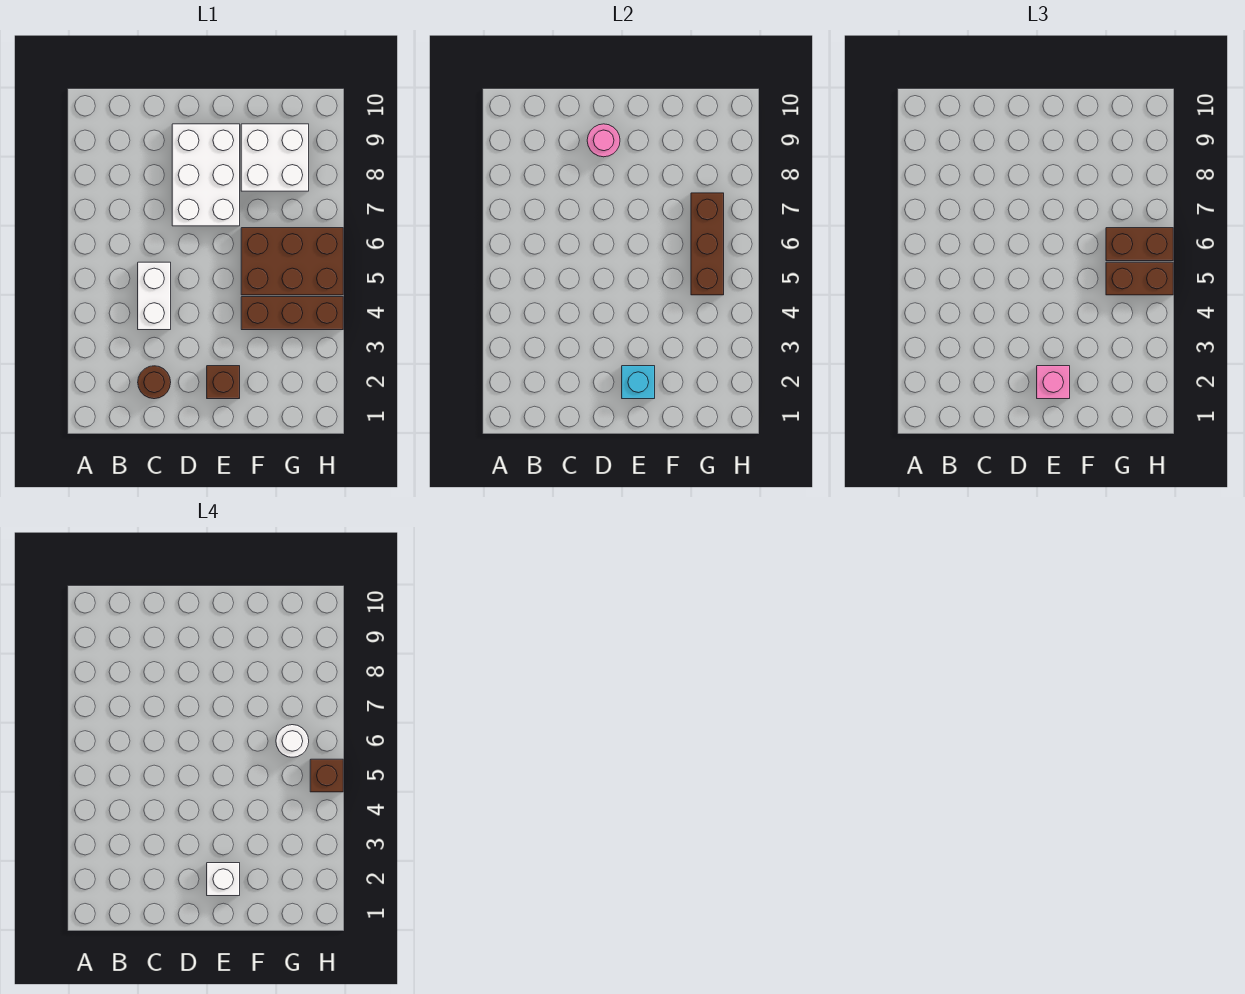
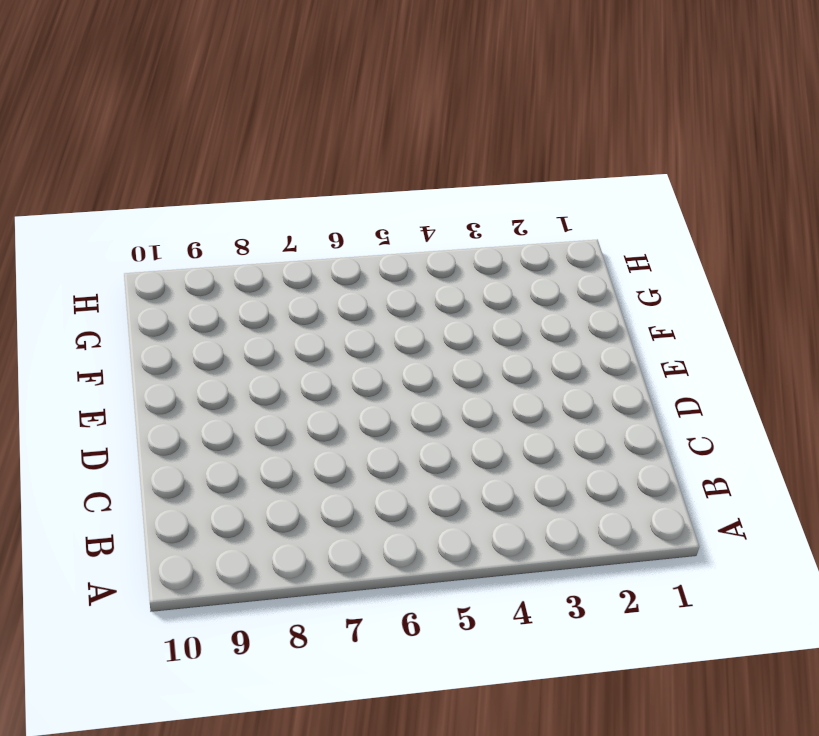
none -> brown 1x1 round brick [138,366,171,399]
none -> white 1x2 brick [138,262,171,330]
none -> white 2x3 brick [172,124,240,226]

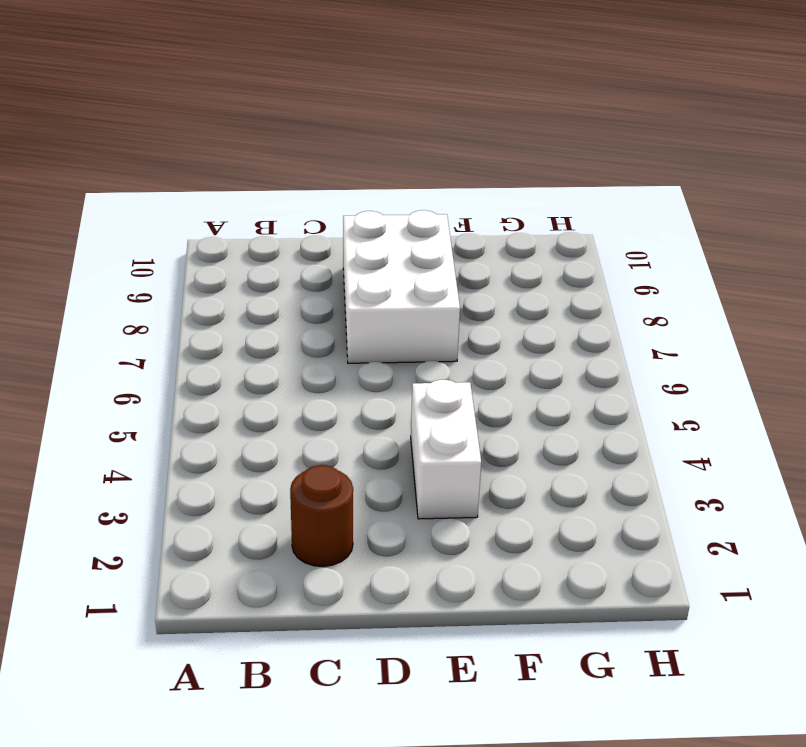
white 1x2 brick [411,380,481,519] -> white 1x2 brick moved to [138,262,171,330]
none -> brown 1x1 brick [207,366,240,399]
none -> brown 1x3 brick [241,297,343,330]
none -> brown 2x3 brick [241,228,343,295]

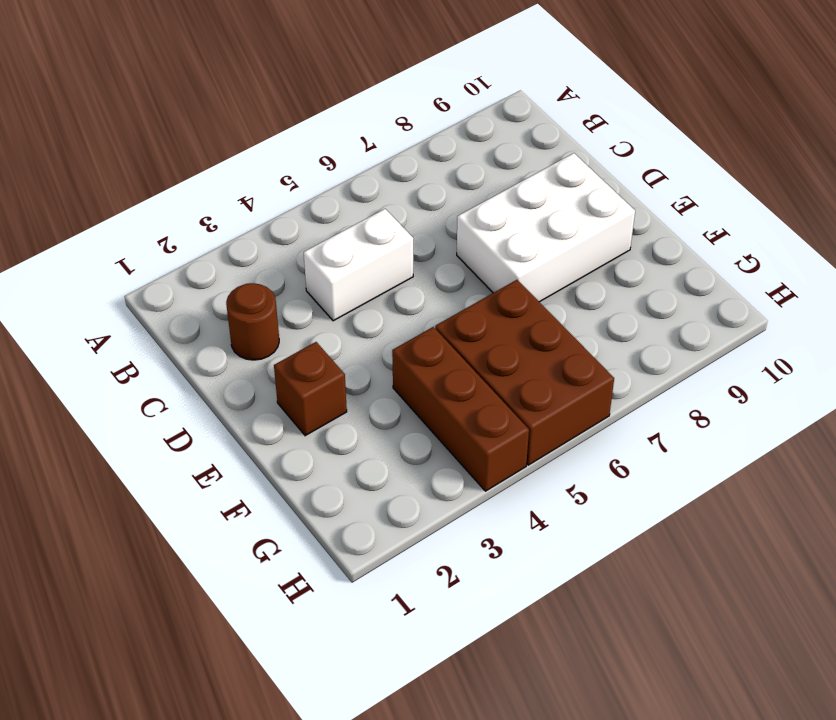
none -> white 2x2 brick [241,124,309,191]
none -> pink 1x1 round brick [587,124,620,157]
none -> cyan 1x1 brick [622,366,655,399]

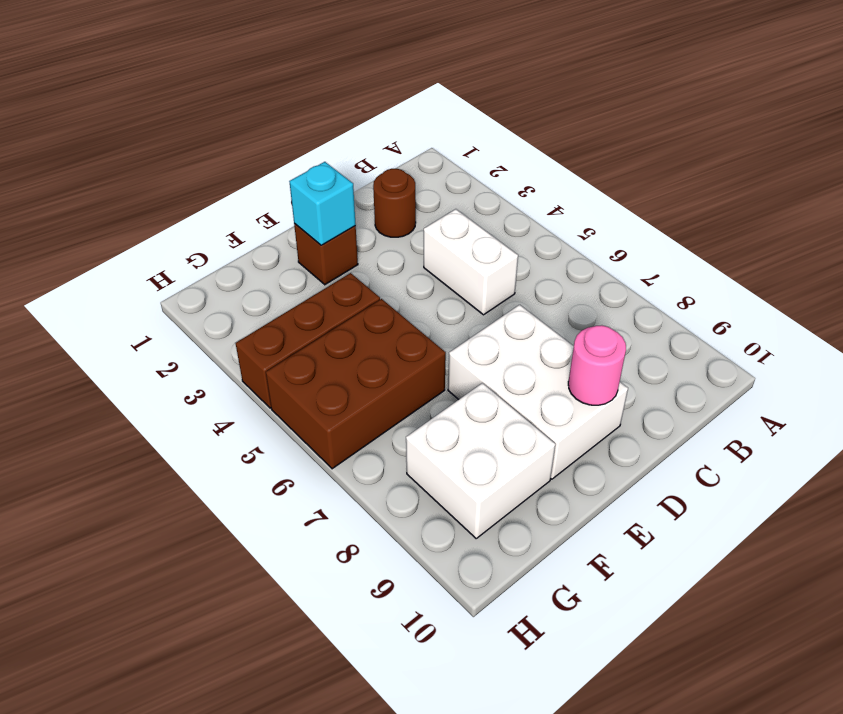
none -> brown 1x3 brick [691,193,724,295]
none -> pink 1x1 brick [1037,366,1070,399]
none -> brown 1x2 brick [1106,262,1173,295]

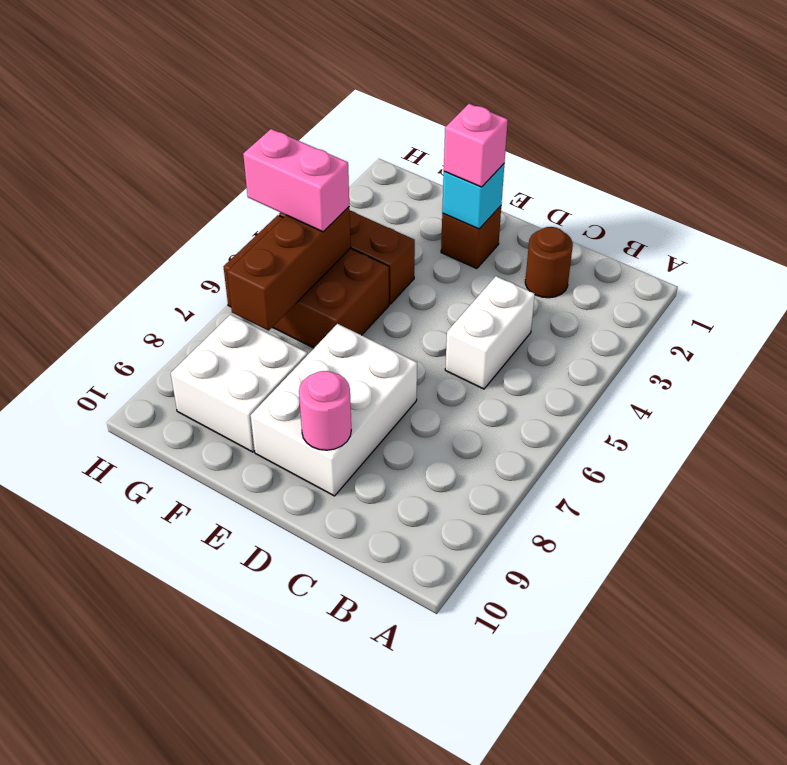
pink 1x2 brick [243,129,349,232] -> brown 1x2 brick [1106,262,1173,295]
none -> brown 1x2 brick [1106,228,1173,261]
none -> white 1x1 brick [207,863,240,896]
none -> white 1x1 round brick [276,725,309,757]

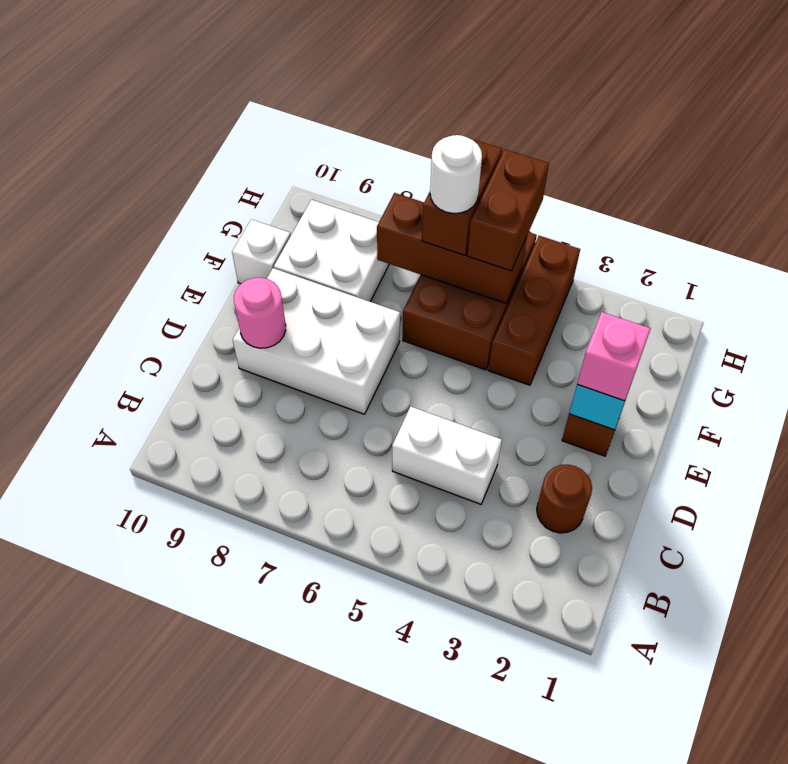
white 1x1 brick [232,219,291,284] -> white 1x1 brick moved to [207,863,240,896]
none -> brown 1x1 brick [310,759,343,792]

